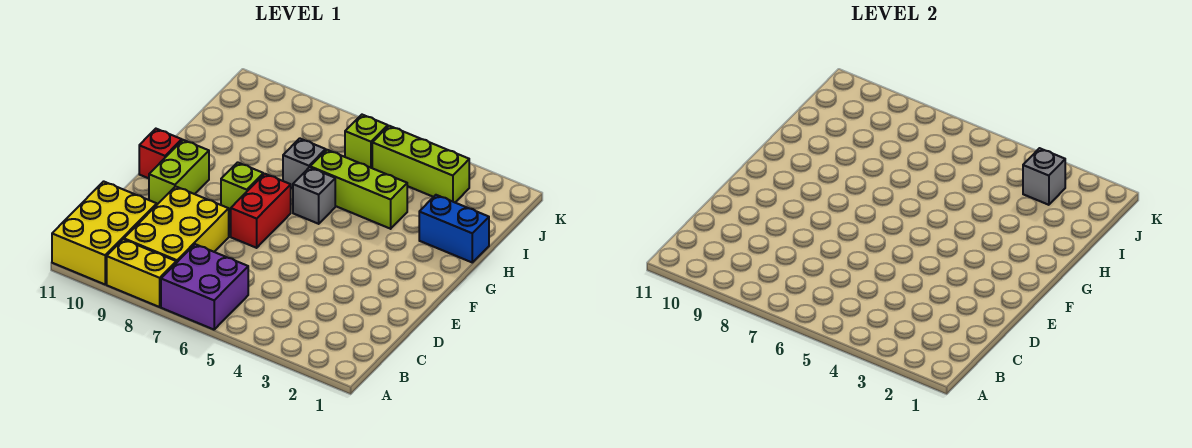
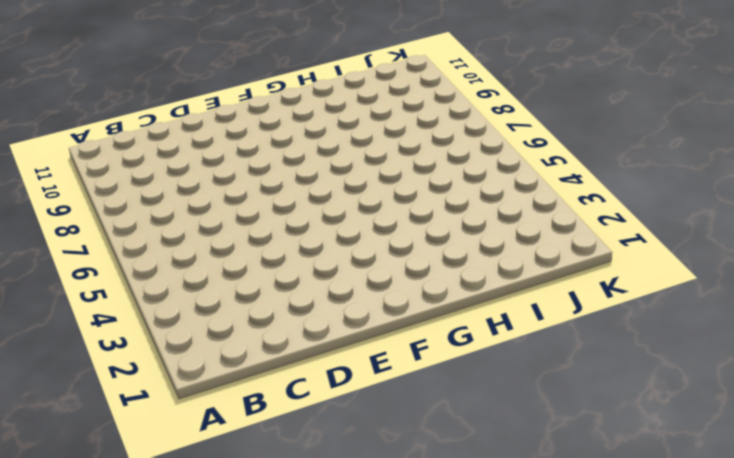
none -> purple 2x2 brick [161,244,248,330]
none -> yellow 1x2 brick [107,239,176,307]
none -> yellow 2x3 brick [52,181,157,284]

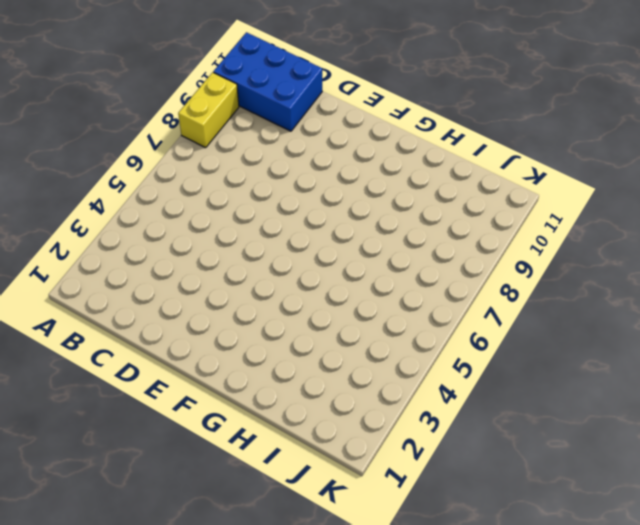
blue 2x3 brick [213,32,322,131] -> yellow 2x3 brick [52,181,157,284]
none -> purple 2x2 brick [161,244,248,330]
none -> yellow 2x3 brick [124,186,229,263]
none -> red 1x2 brick [231,174,291,248]

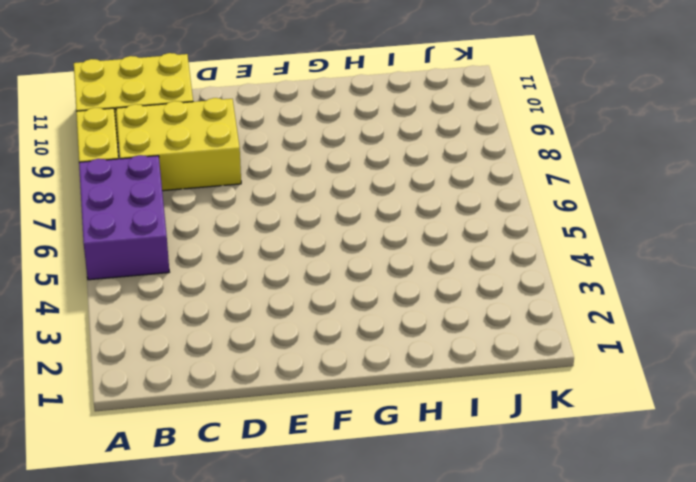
purple 2x3 brick [79,155,169,280] -> purple 2x2 brick [161,244,248,330]
none -> red 1x2 brick [231,174,291,248]
none -> lime 1x2 brick [149,140,209,204]
none -> lime 1x1 brick [221,162,263,212]

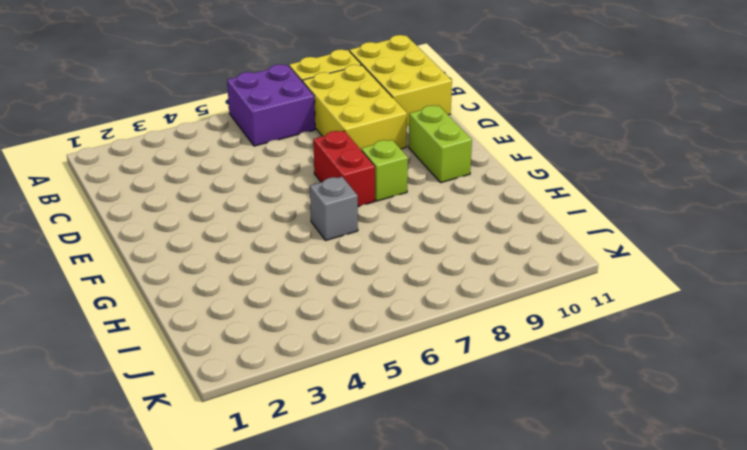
none -> red 1x1 brick [139,129,182,178]
none -> blue 1x2 brick [419,195,489,262]
none -> lime 1x3 brick [310,150,407,229]

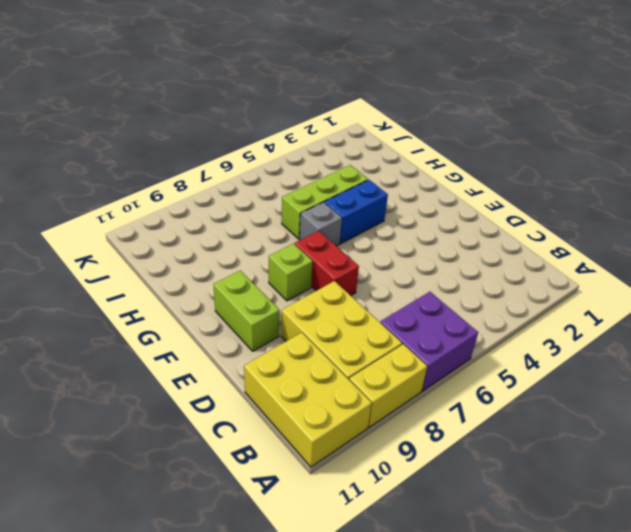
blue 1x2 brick [325,180,388,244] -> blue 1x2 brick moved to [419,195,489,262]
none -> red 1x1 brick [139,129,182,178]
none -> grey 1x1 brick [283,138,326,188]
none -> lime 1x3 brick [372,126,469,202]

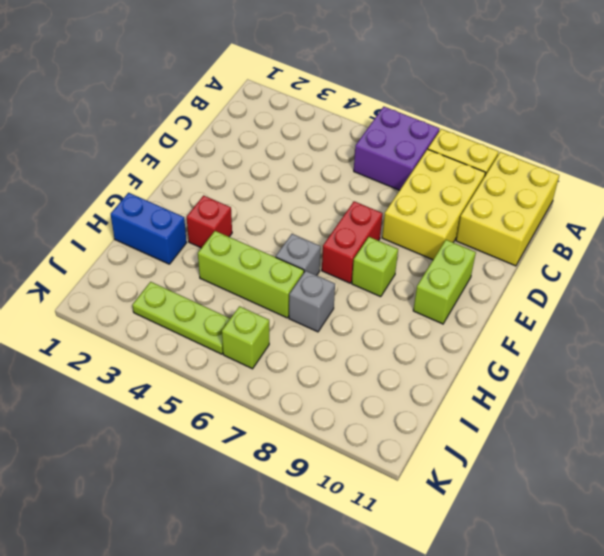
red 1x1 brick [187,196,232,248] -> red 1x1 brick moved to [139,129,182,178]
lime 1x3 plate [132,282,230,354] -> lime 1x3 brick [372,126,469,202]
none -> grey 1x1 brick [1023,148,1065,205]

